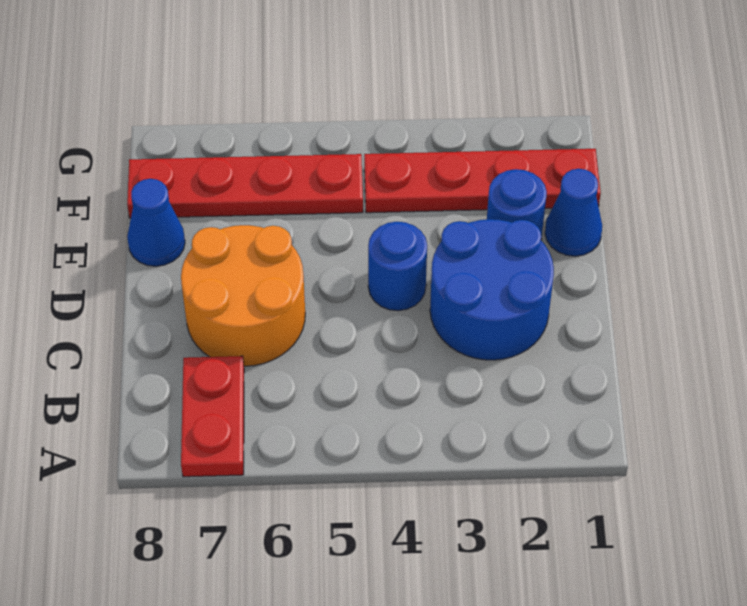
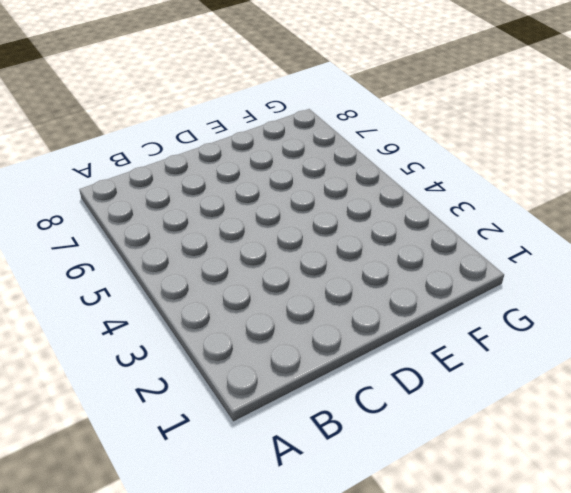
none -> red 1x2 plate [181,356,244,477]
none -> blue 2x2 round brick [430,219,554,360]

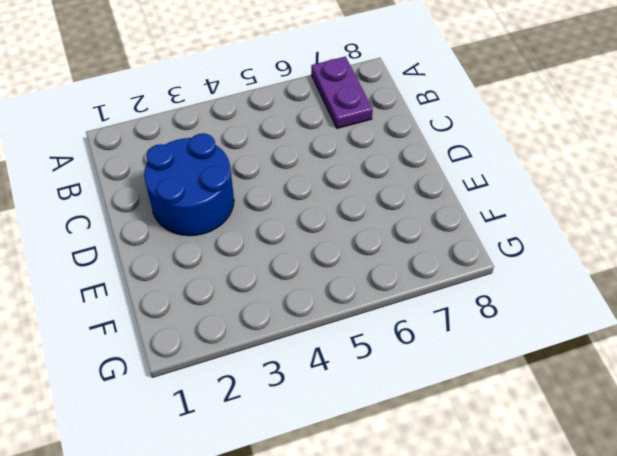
purple 1x2 plate [311,57,373,128] -> red 1x2 plate [181,356,244,477]
none -> orange 2x2 round brick [181,225,305,366]
none -> blue 1x1 round brick [368,222,427,311]

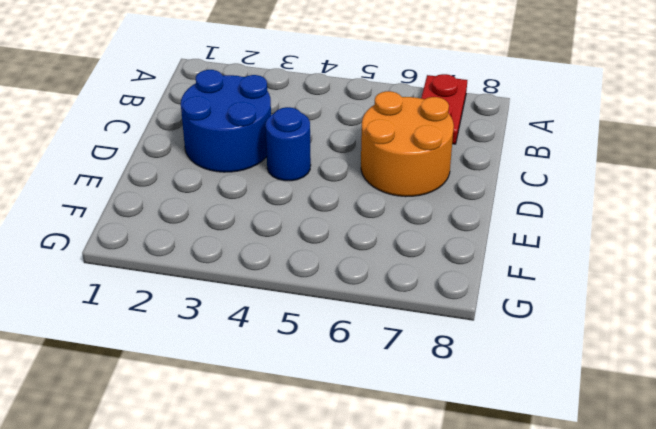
none -> blue 1x1 cone [545,169,602,256]
none -> blue 1x1 round brick [487,169,547,239]

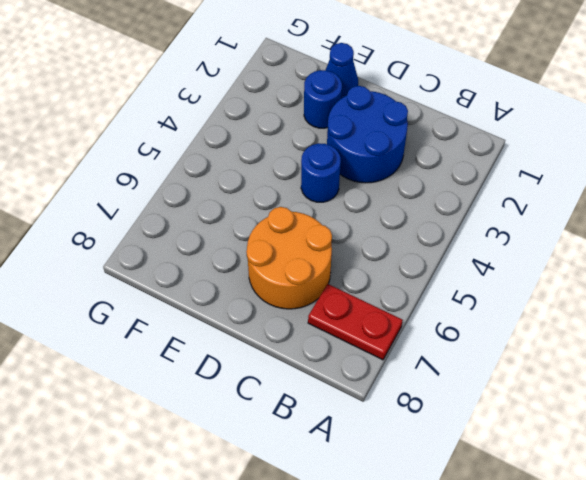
none -> blue 1x1 cone [127,179,185,266]
none -> red 1x4 plate [364,149,601,213]

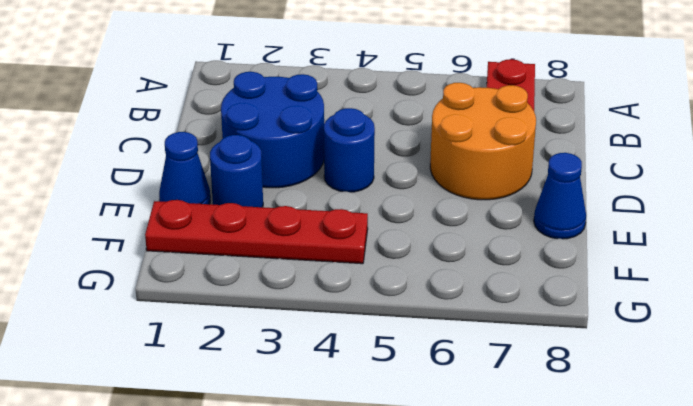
none -> red 1x4 plate [127,154,363,218]

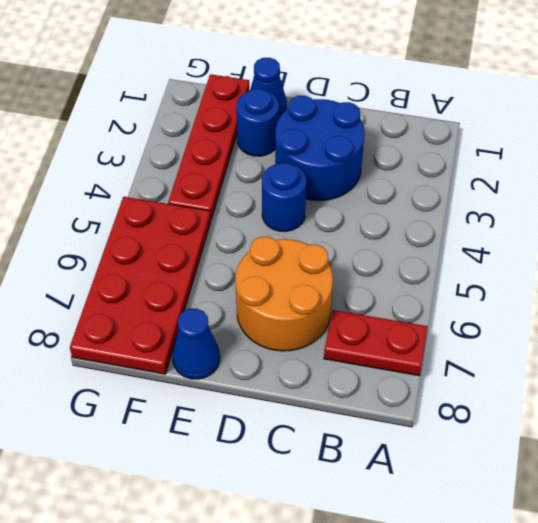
red 2x4 plate [70,197,211,374] -> red 1x4 plate [127,154,363,218]

